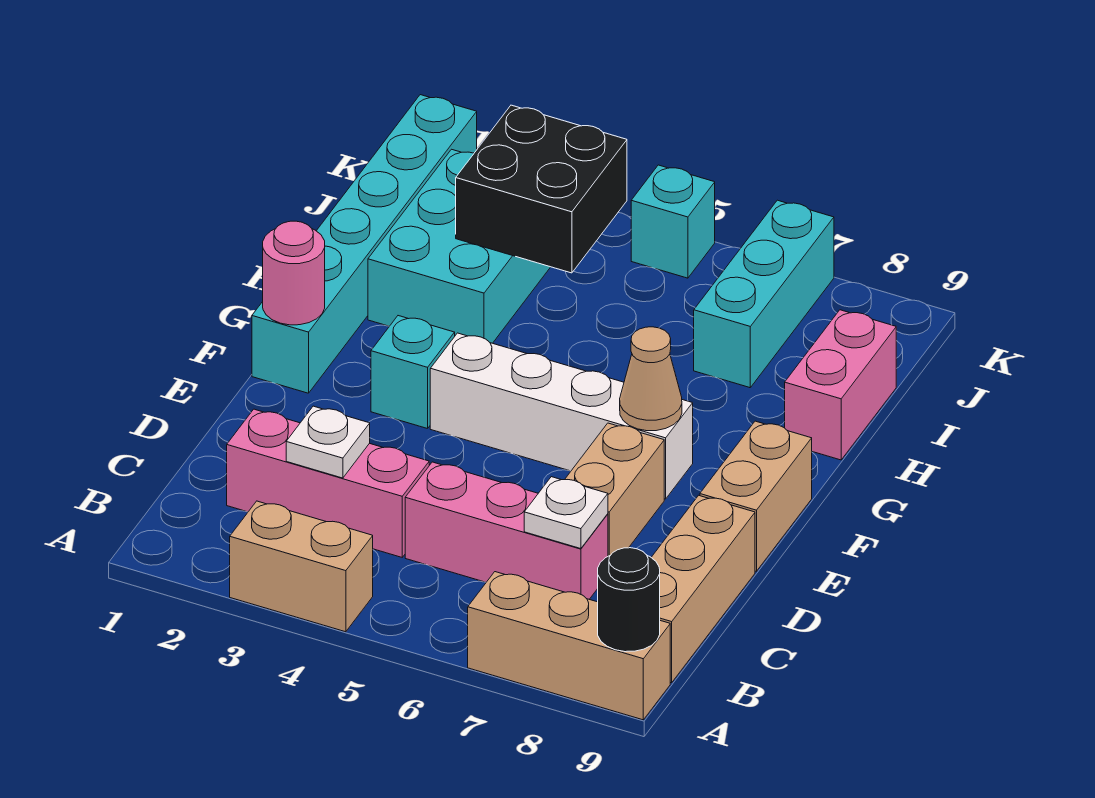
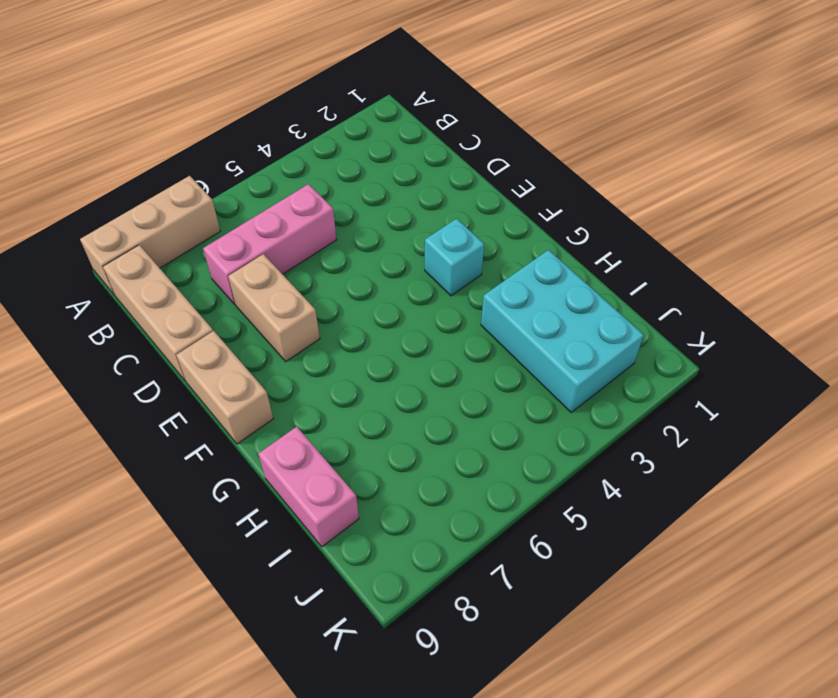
none -> tan 1x2 brick [230,501,373,632]
none -> pink 1x3 brick [227,409,429,557]
none -> cyan 1x6 brick [252,95,477,393]

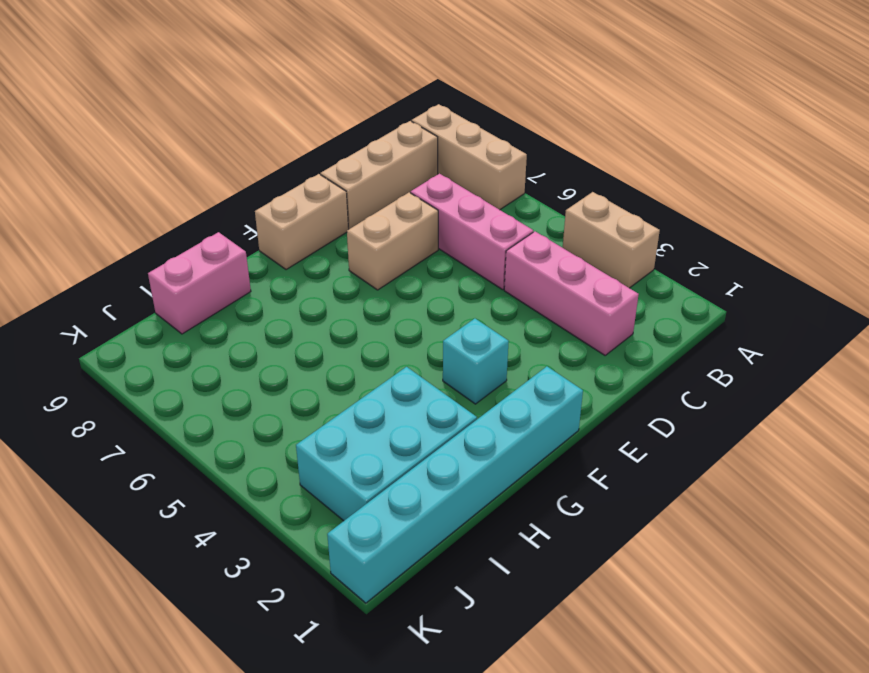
none -> white 1x4 brick [430,333,693,499]
none -> cyan 1x3 brick [694,200,834,388]
none -> cyan 1x1 brick [631,165,715,278]

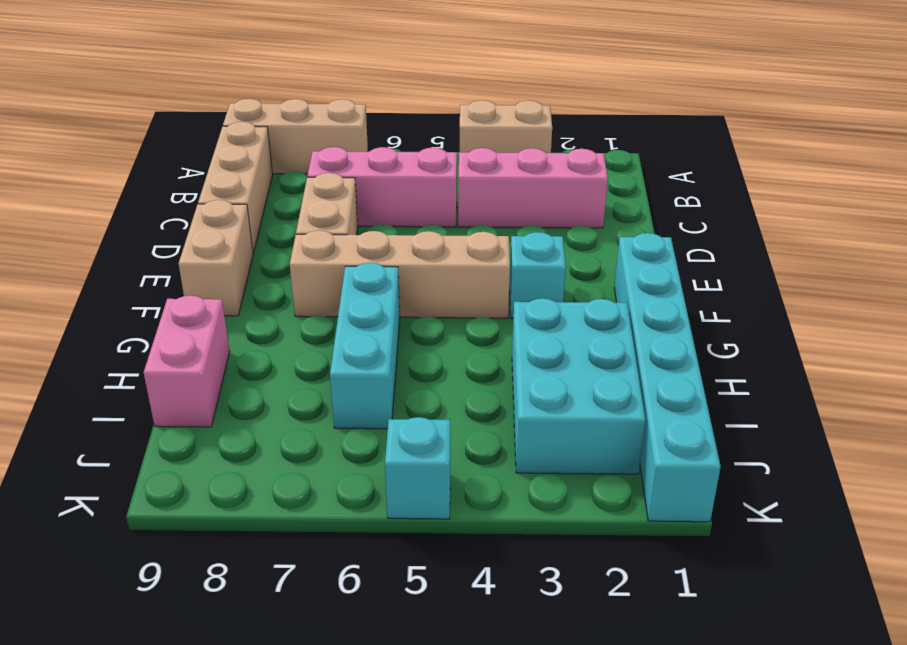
tan 1x4 brick [290,230,510,318] -> white 1x4 brick [430,333,693,499]
cyan 1x3 brick [330,263,400,429] -> cyan 1x3 brick moved to [694,200,834,388]
none -> black 1x1 round brick [598,548,660,652]
none -> white 1x1 plate [286,406,370,478]
none -> white 1x1 plate [524,477,608,549]

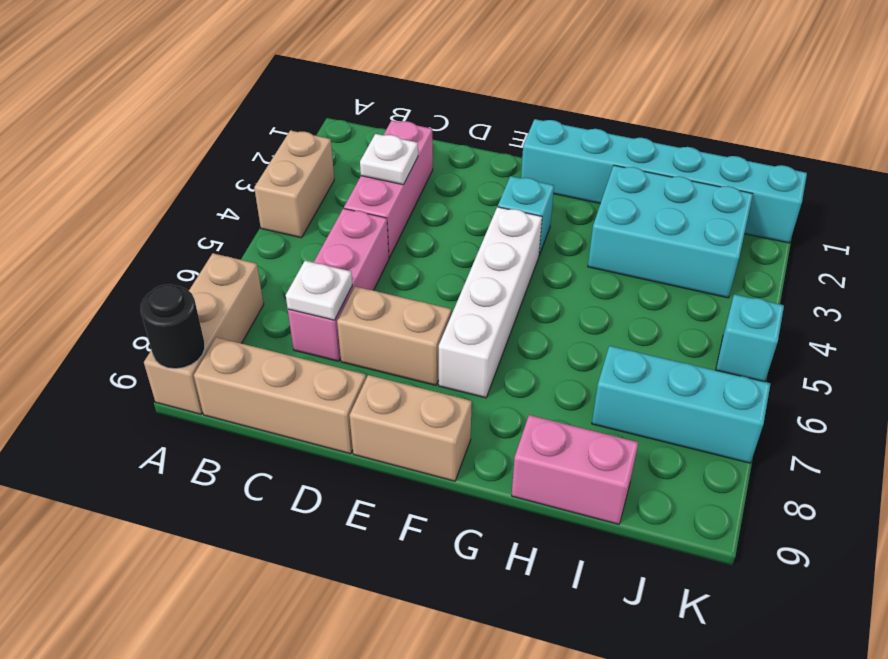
none -> pink 1x1 round brick [263,221,325,325]
none -> tan 1x1 cone [620,327,682,431]
none -> black 2x2 brick [456,105,627,273]

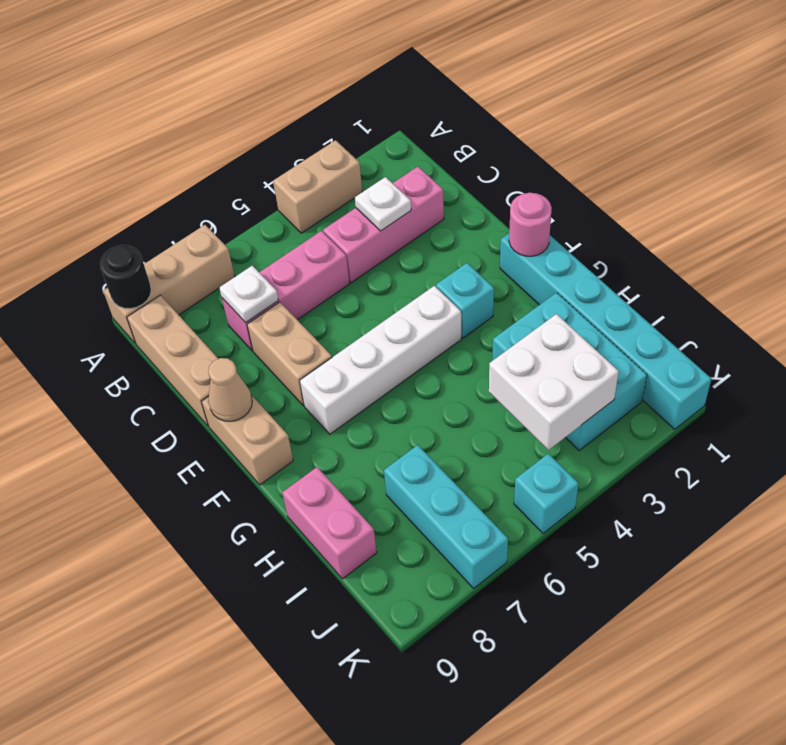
tan 1x1 cone [208,358,252,421] -> tan 1x1 cone moved to [620,327,682,431]
white 2x2 brick [489,314,619,450] -> black 2x2 brick [456,105,627,273]

